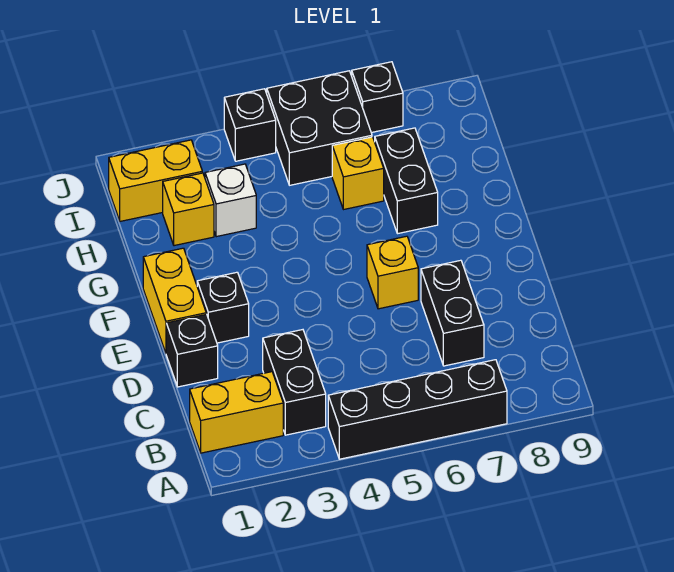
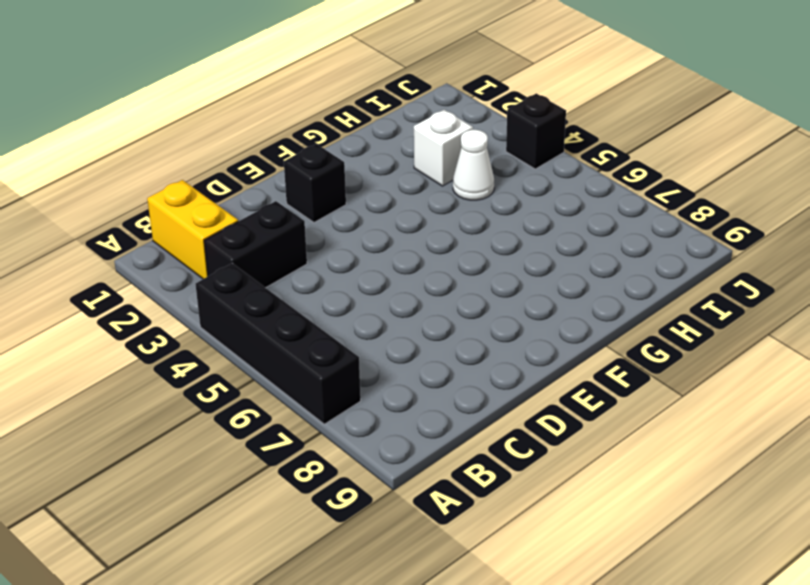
white 1x1 cone [453,130,494,200] -> none
none -> black 1x2 brick [421,260,484,366]
none -> black 1x1 brick [166,314,218,387]
none -> yellow 1x2 brick [143,248,206,353]

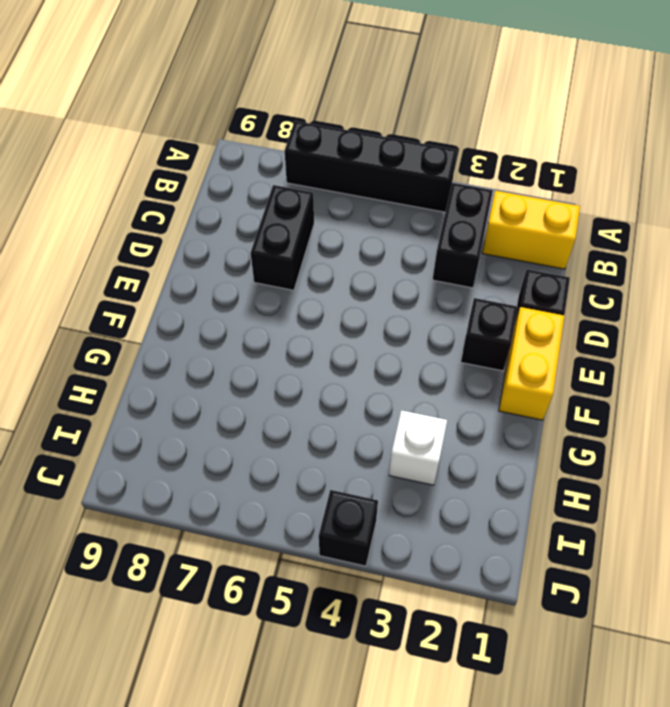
none -> yellow 1x1 brick [367,236,418,309]
none -> black 1x2 brick [375,128,438,234]
none -> yellow 1x1 brick [163,173,214,246]

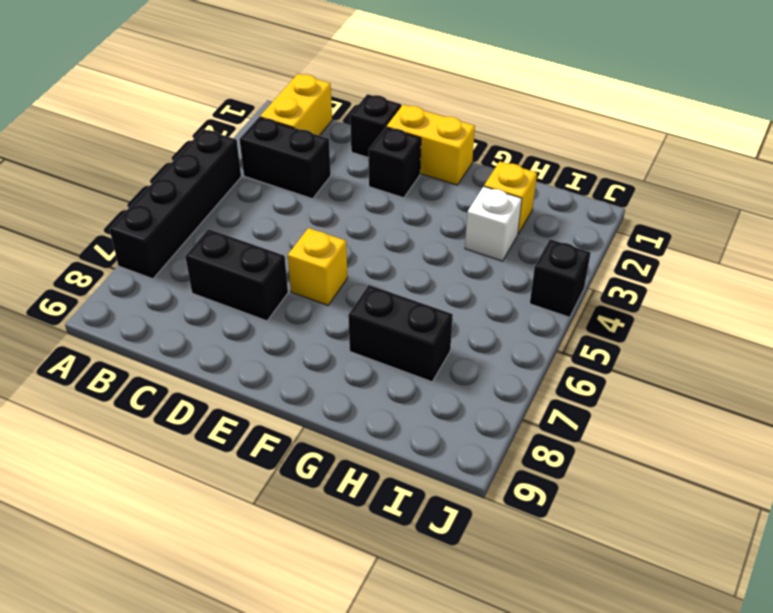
none -> yellow 1x1 brick [332,137,384,210]
none -> yellow 1x2 brick [109,140,202,221]
none -> black 2x2 brick [267,71,372,185]

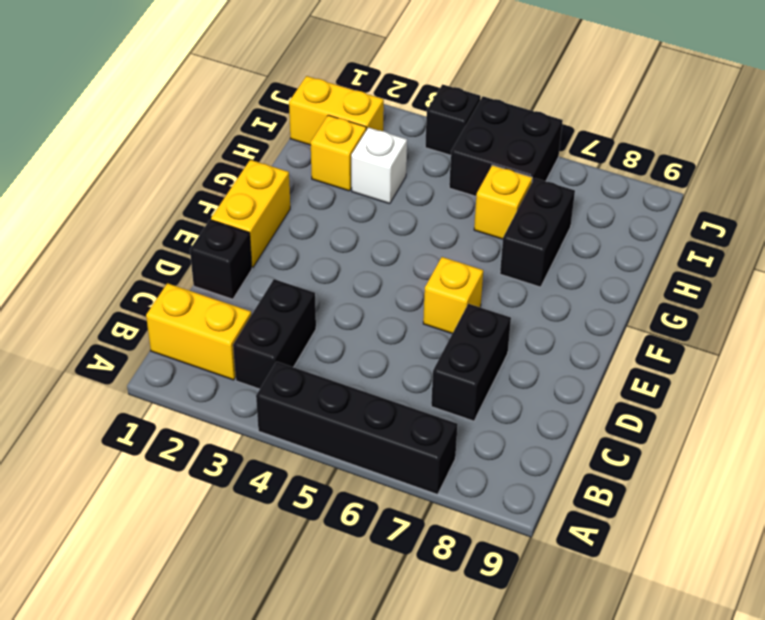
none -> black 1x1 brick [197,272,249,343]
none -> black 1x1 brick [352,62,403,133]

